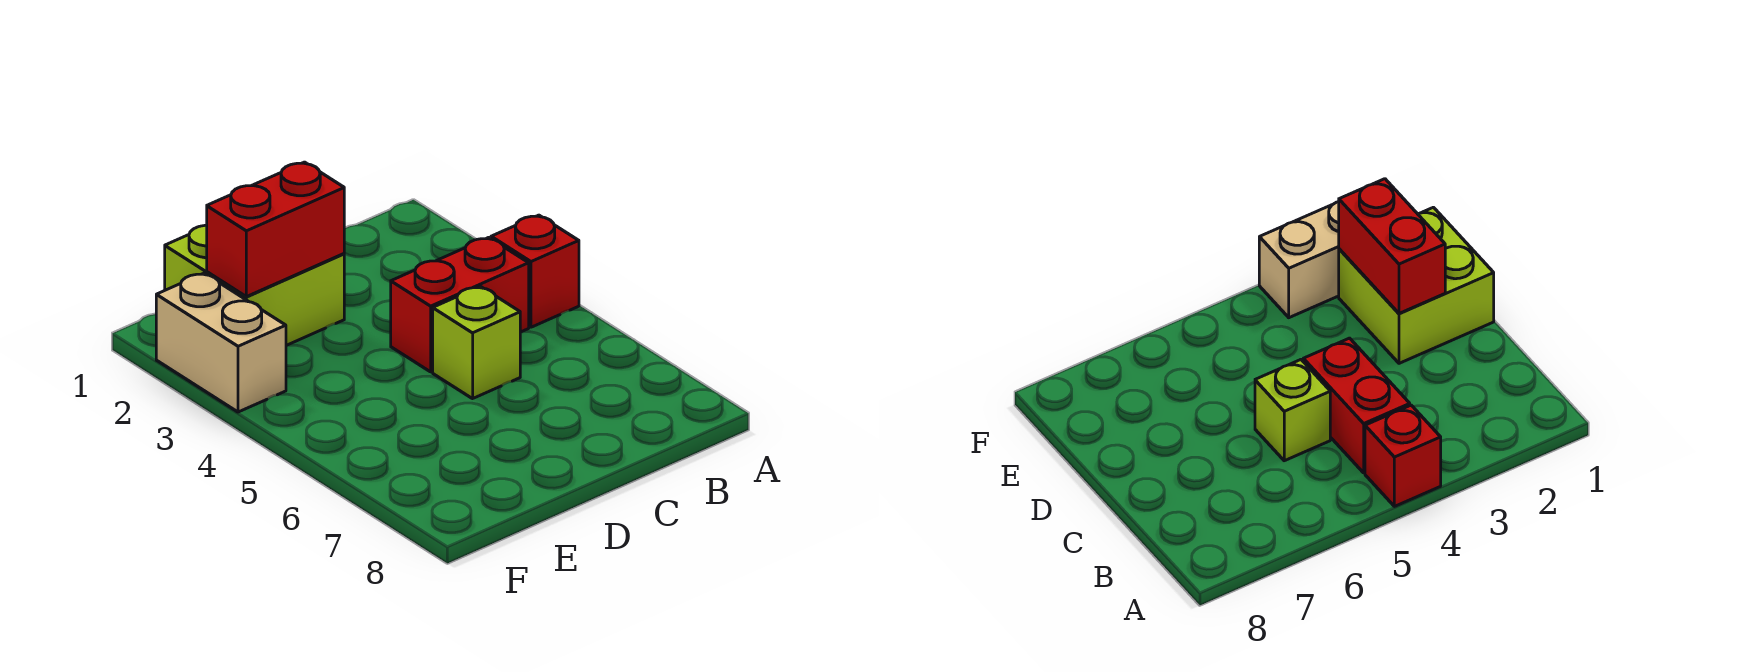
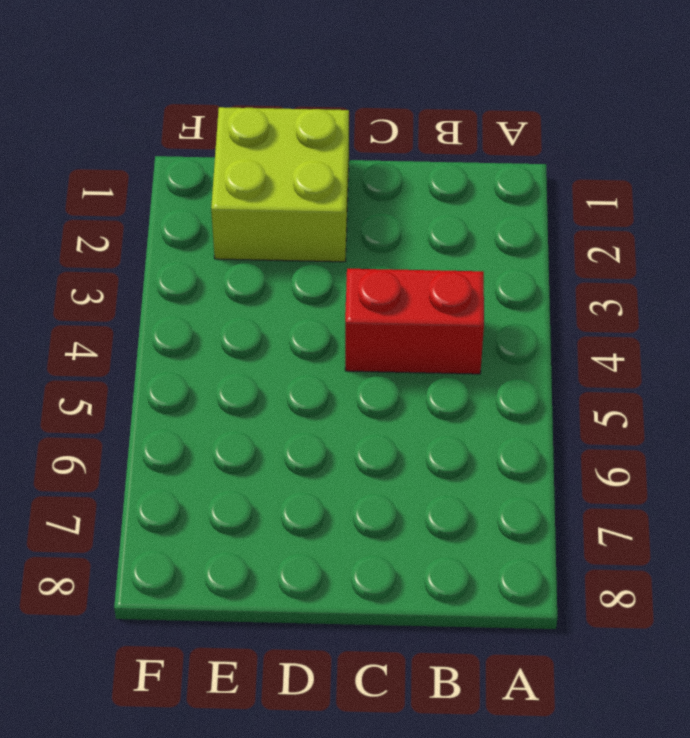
none -> red 1x1 brick [491,215,579,327]
none -> lime 1x1 brick [433,286,520,399]

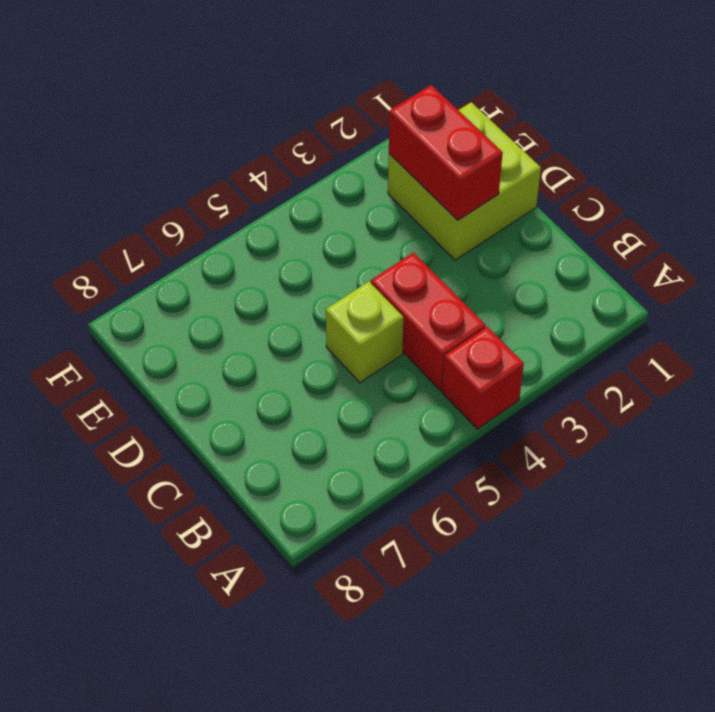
none -> tan 1x2 brick [156,273,286,412]

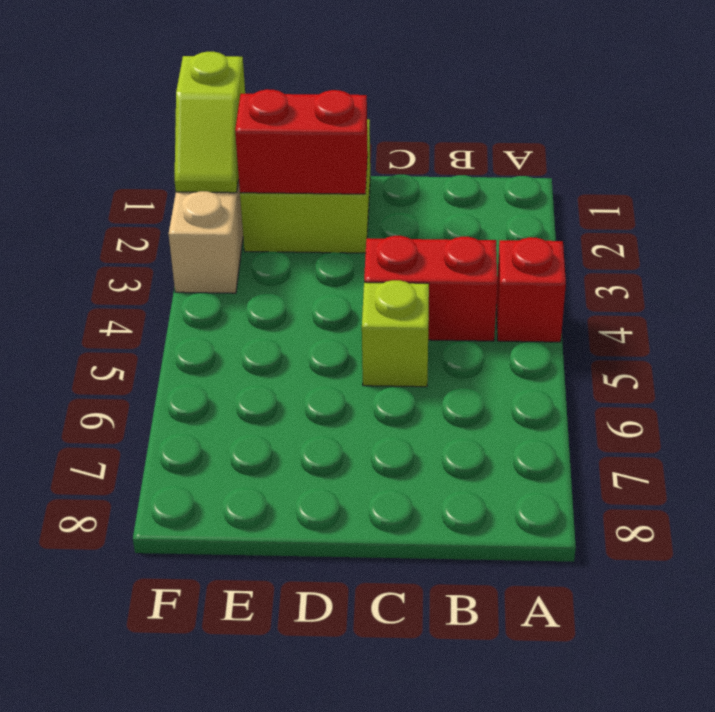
lime 1x2 slope [175,52,245,193] -> none

